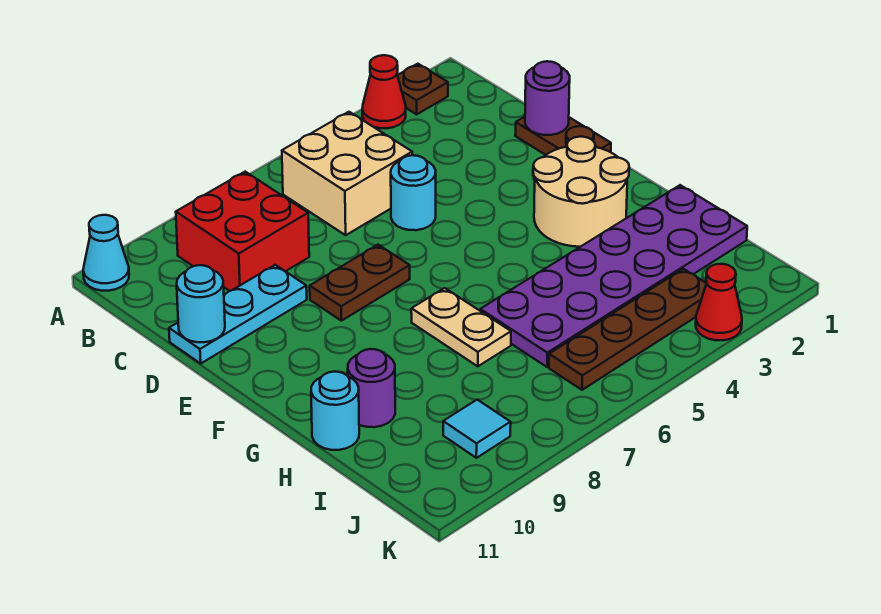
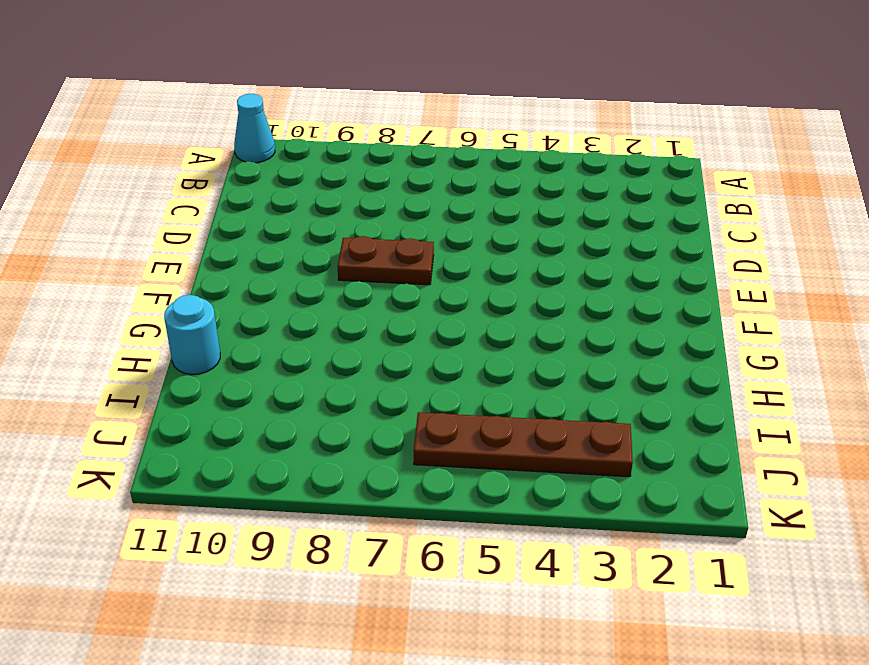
none -> brown 1x1 plate [398,64,448,114]
none -> red 1x1 cone [362,55,406,128]
none -> tan 2x2 brick [282,112,412,235]

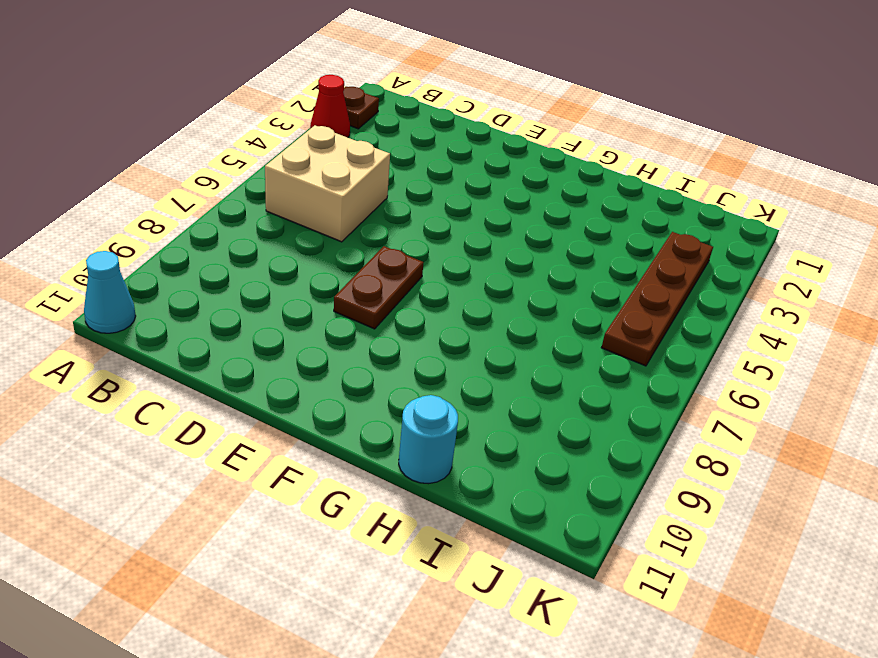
none -> red 2x2 brick [176,172,309,291]
none -> brown 1x2 plate [515,117,611,155]
none -> cyan 1x1 round brick [391,155,436,230]

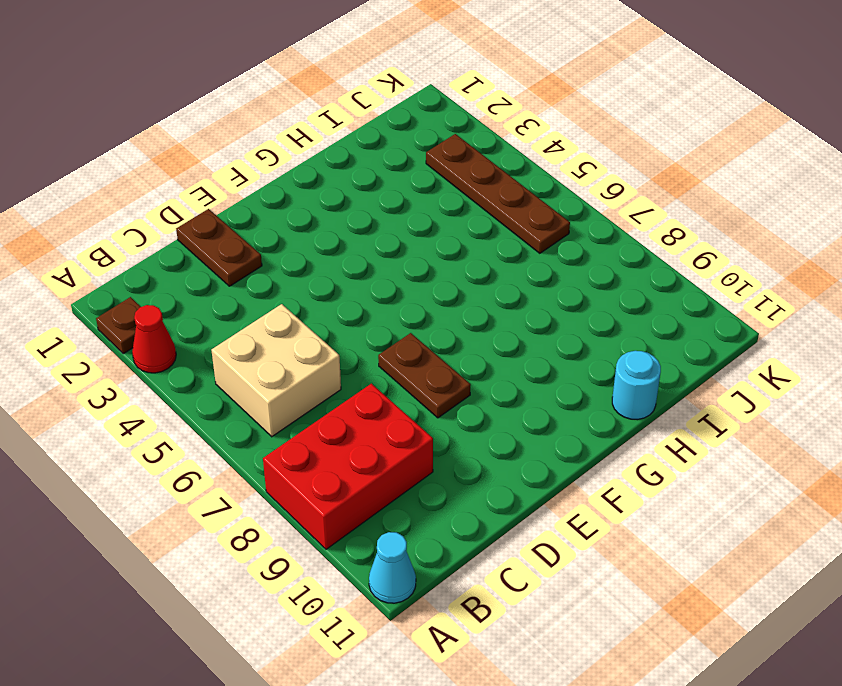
red 2x3 brick [263,384,433,549] -> red 2x2 brick [176,172,309,291]
brown 1x2 plate [176,209,262,286] -> brown 1x2 plate turned to [515,117,611,155]
none -> cyan 1x1 round brick [391,155,436,230]
none -> cyan 1x3 plate [169,265,307,363]
none -> tan 2x2 round brick [533,137,629,247]

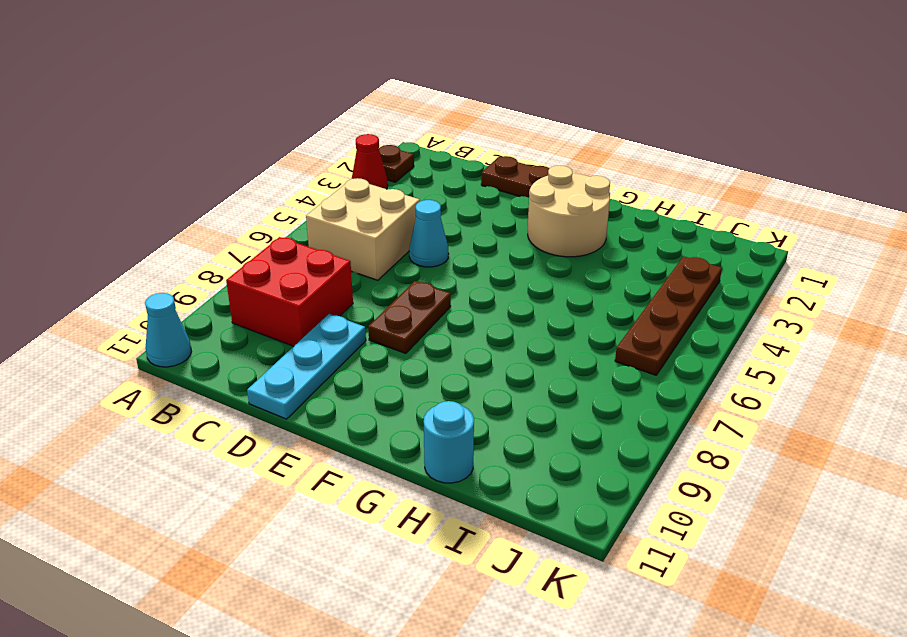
cyan 1x1 cone [409,200,449,267] -> cyan 1x1 round brick [391,155,436,230]
none -> tan 1x2 plate [411,288,511,366]
none -> purple 2x6 plate [480,185,747,367]
none -> purple 1x1 round brick [348,349,395,427]

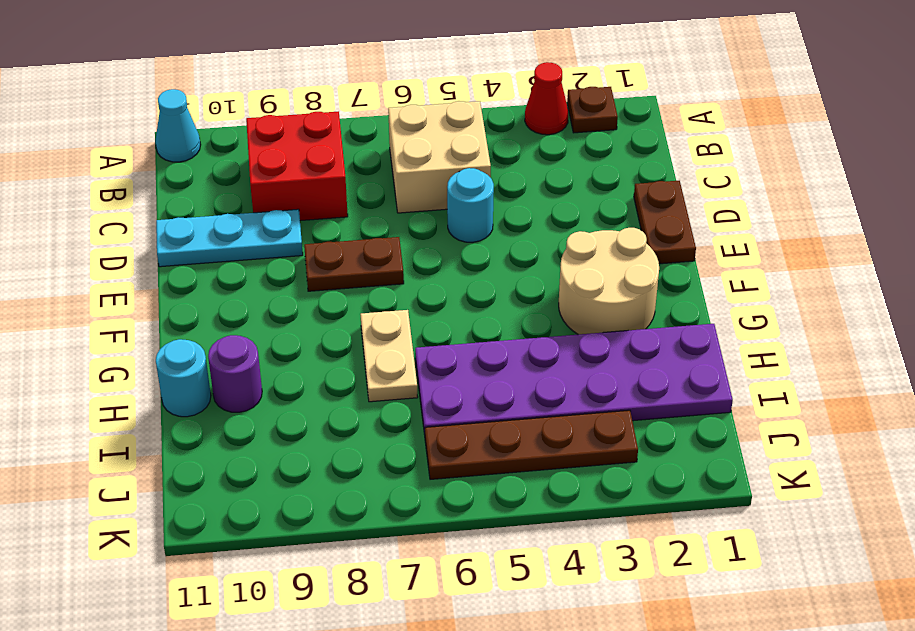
none -> cyan 1x1 tile [443,400,511,458]
none -> red 1x1 cone [696,264,742,340]
none -> purple 1x1 round brick [525,61,570,135]

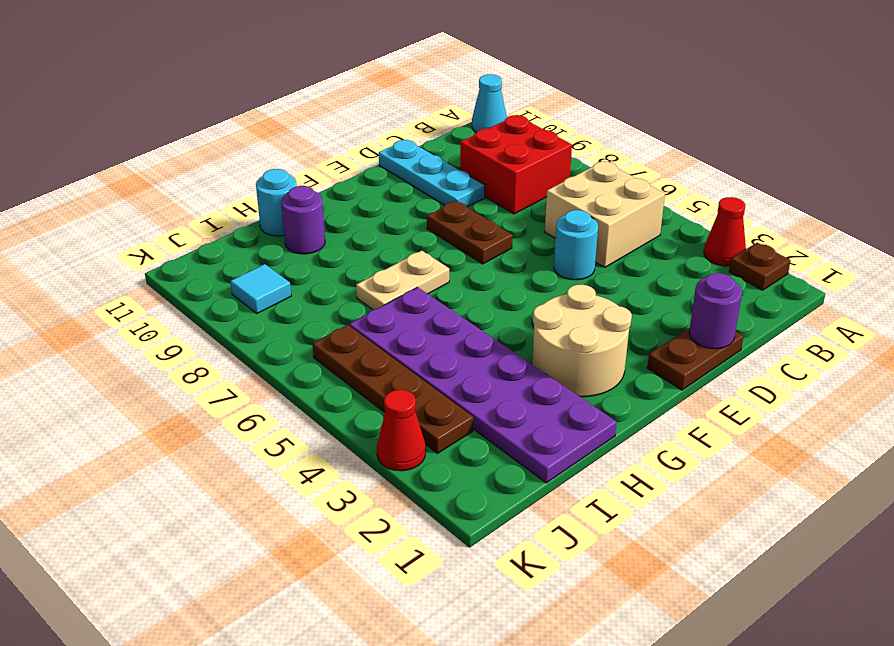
none -> cyan 1x1 round brick [177,265,225,342]

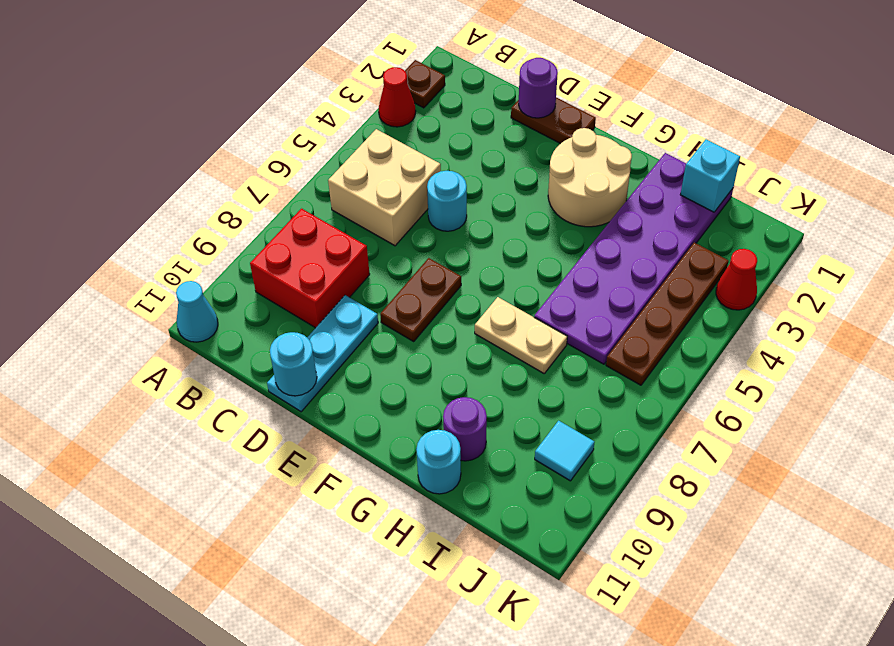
cyan 1x1 brick [680,139,740,212] -> none

